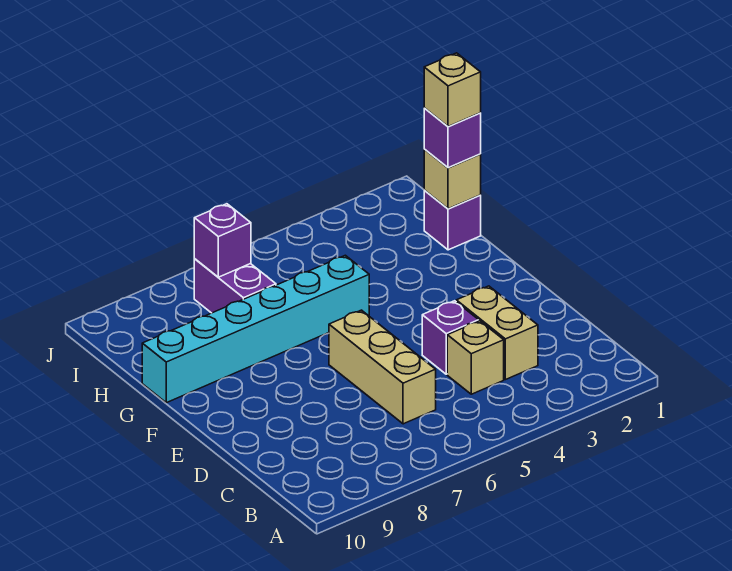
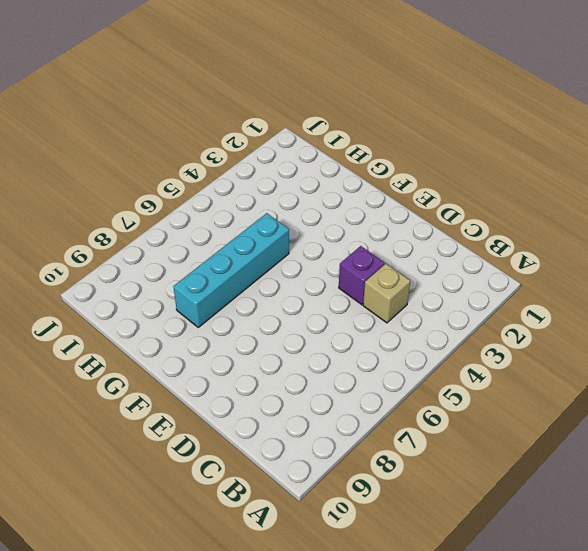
cyan 1x4 brick [173,213,289,327] -> cyan 1x6 brick [142,255,369,403]
none -> tan 1x2 brick [456,286,538,380]
none -> tan 1x3 brick [329,310,436,424]

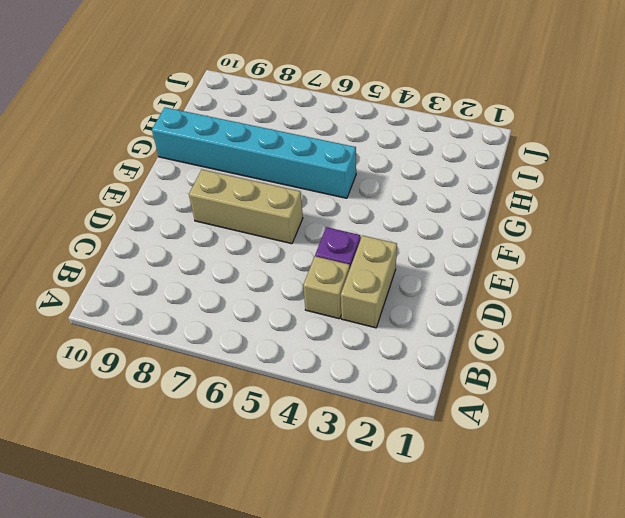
tan 1x3 brick [189,170,303,244] -> tan 1x3 brick turned to [329,310,436,424]
none -> purple 1x1 brick [424,190,481,250]
none -> purple 1x2 brick [194,259,276,313]

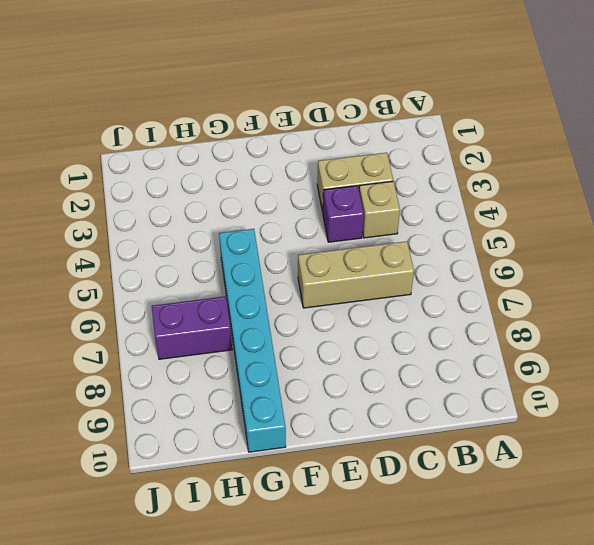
none -> purple 1x1 brick [424,190,481,250]
none -> tan 1x1 brick [424,149,481,209]

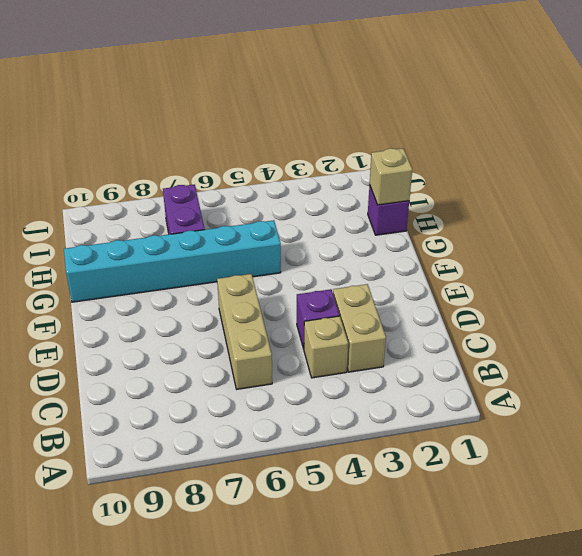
none -> purple 1x1 brick [194,204,251,277]
none -> purple 1x1 brick [424,108,481,168]

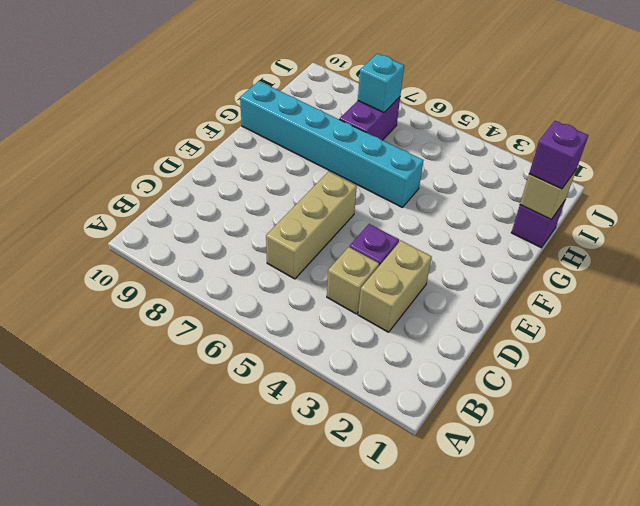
cyan 1x1 brick [358,53,404,113] -> purple 1x1 brick [194,204,251,277]
none -> tan 1x1 brick [424,53,481,127]

